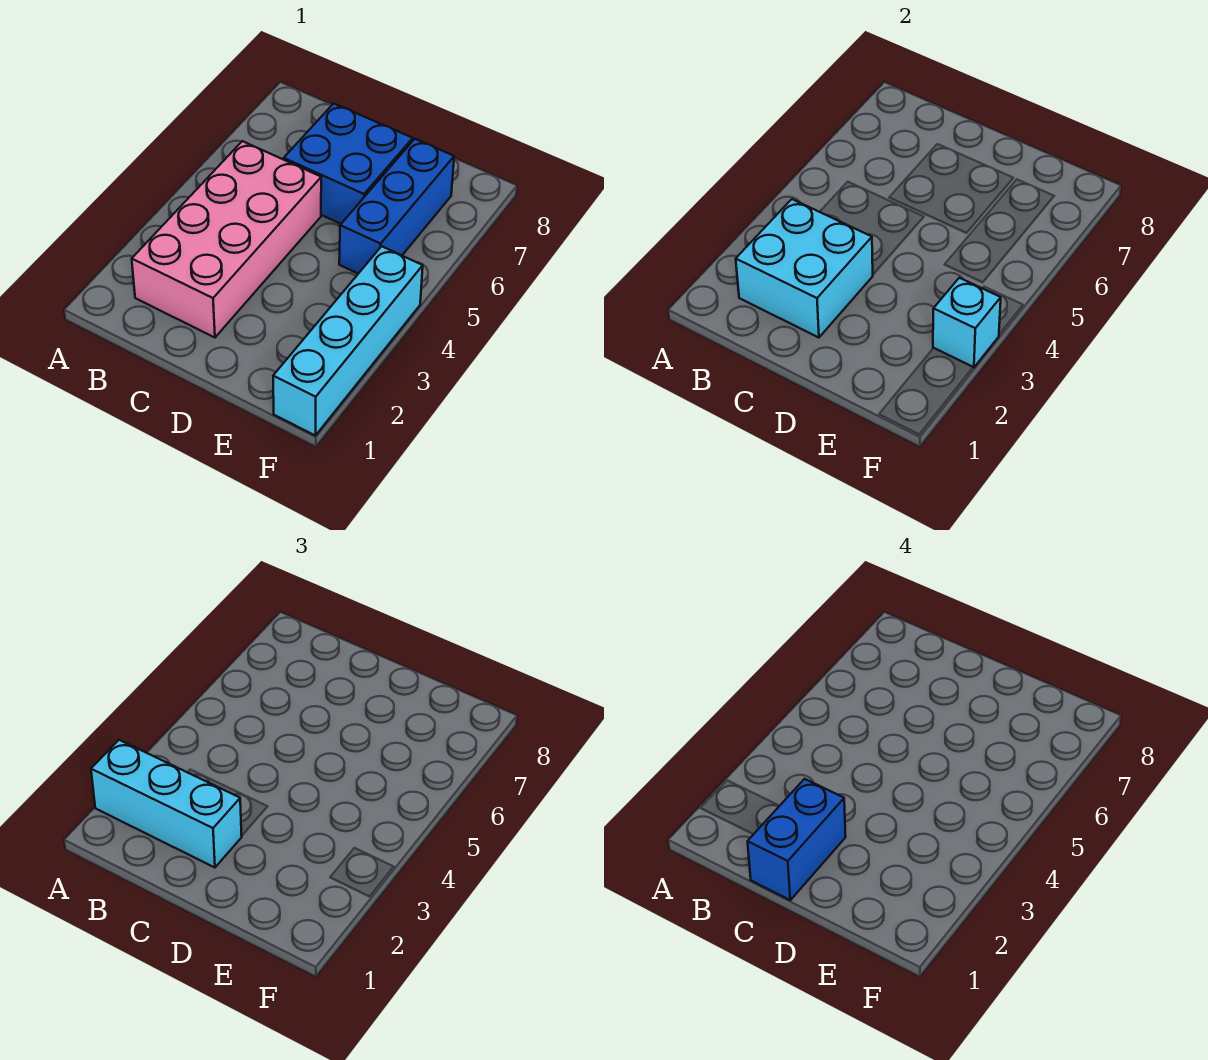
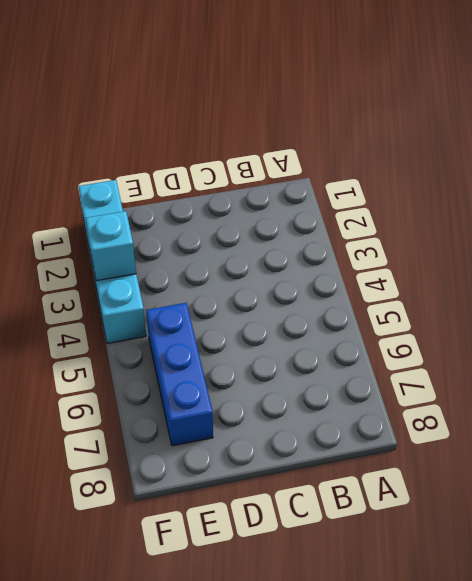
none -> pink 2x4 brick [132,141,321,338]
none -> blue 2x2 brick [284,103,413,224]

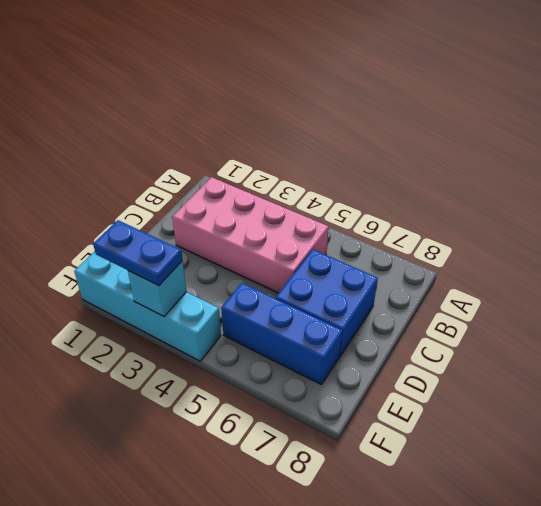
blue 1x2 plate [93,220,182,286] -> none
none -> cyan 2x2 brick [736,199,873,338]
none -> cyan 1x3 brick [91,740,242,868]

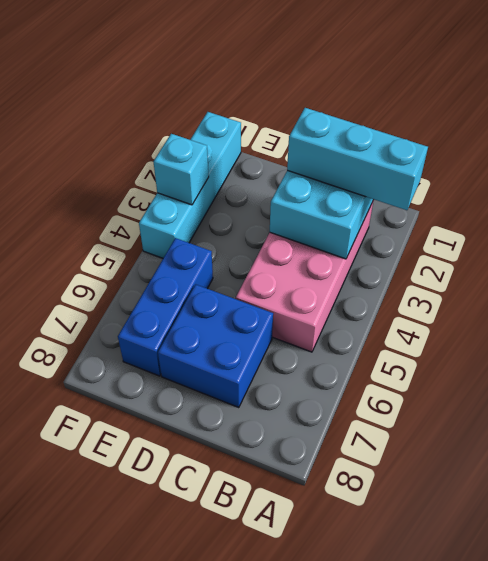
none -> blue 1x2 brick [747,779,846,900]

